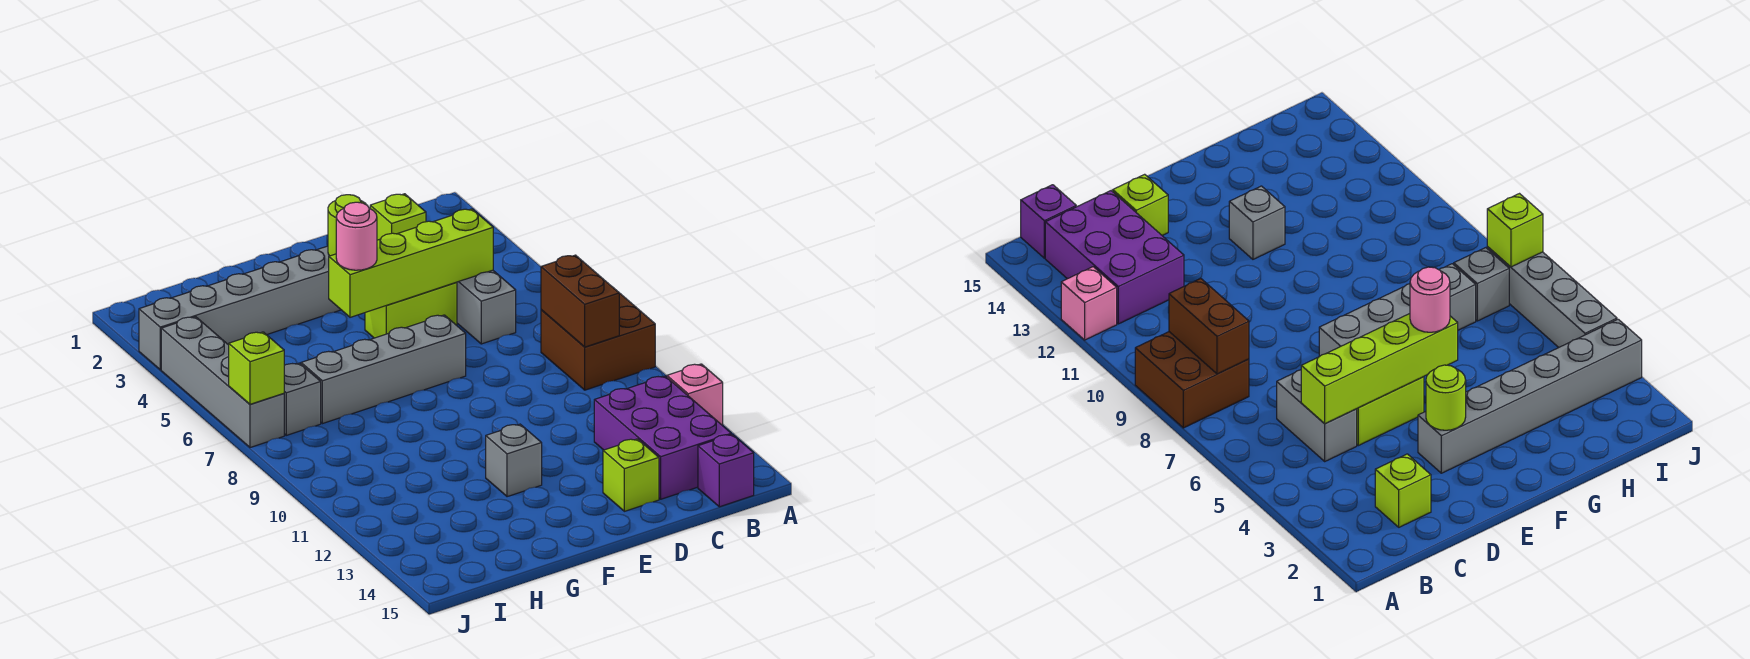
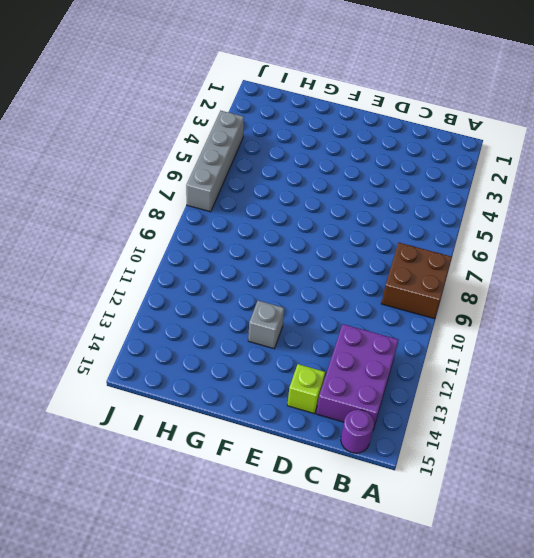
purple 1x1 round brick [341,410,374,453] -> purple 1x1 brick [698,434,754,507]
none -> pink 1x1 brick [667,364,723,425]
none -> lime 1x1 brick [370,194,426,240]
none -> grey 1x2 brick [457,270,516,344]

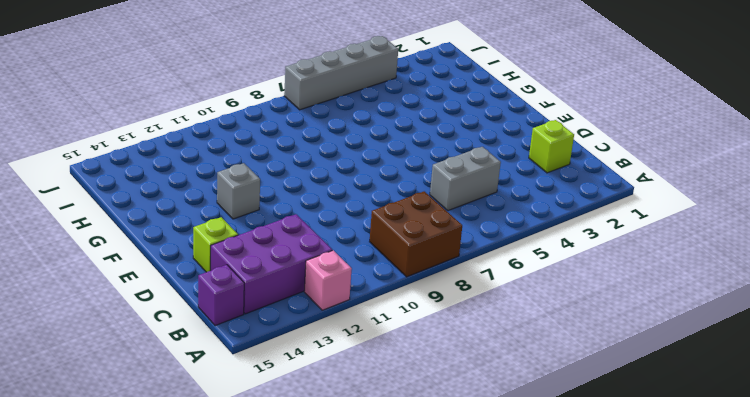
none -> lime 1x2 brick [365,282,457,338]
none -> grey 1x6 brick [139,246,341,370]
none -> grey 1x4 brick [301,315,466,424]

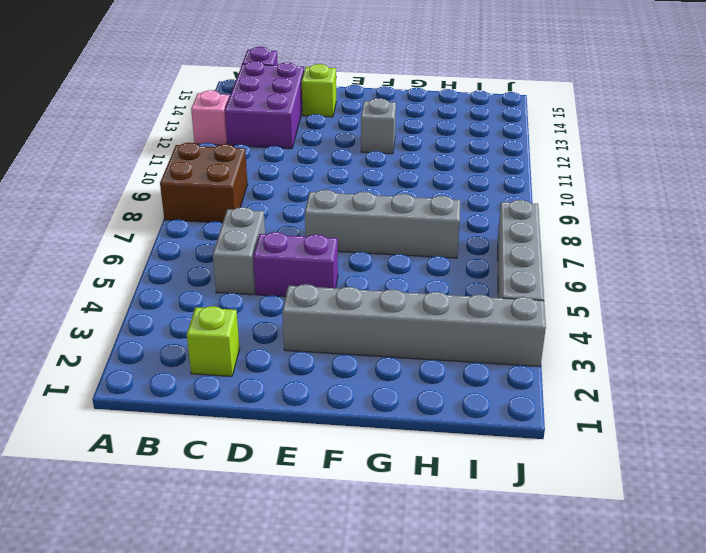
purple 1x2 brick [253,232,338,297] -> lime 1x2 brick [365,282,457,338]
none -> grey 1x1 brick [284,363,321,435]
none -> brown 1x2 brick [541,255,619,347]
none -> lime 1x4 brick [329,209,493,317]

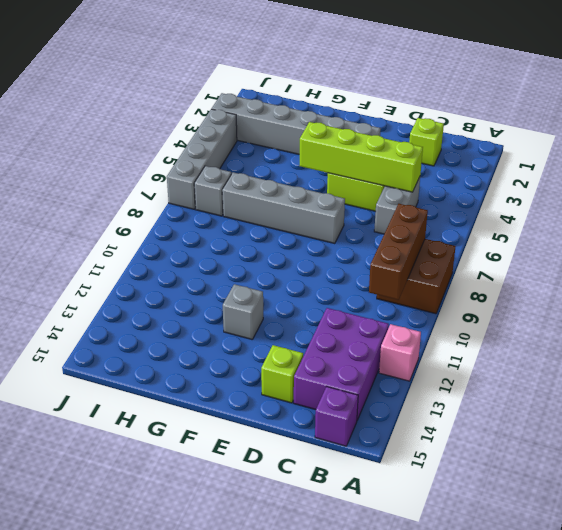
brown 1x3 brick [369,204,428,300] -> brown 1x2 brick [541,255,619,347]
none -> lime 1x1 round brick [328,195,366,256]
none -> lime 1x1 brick [229,332,284,404]
none -> pink 1x1 round brick [336,202,377,270]

